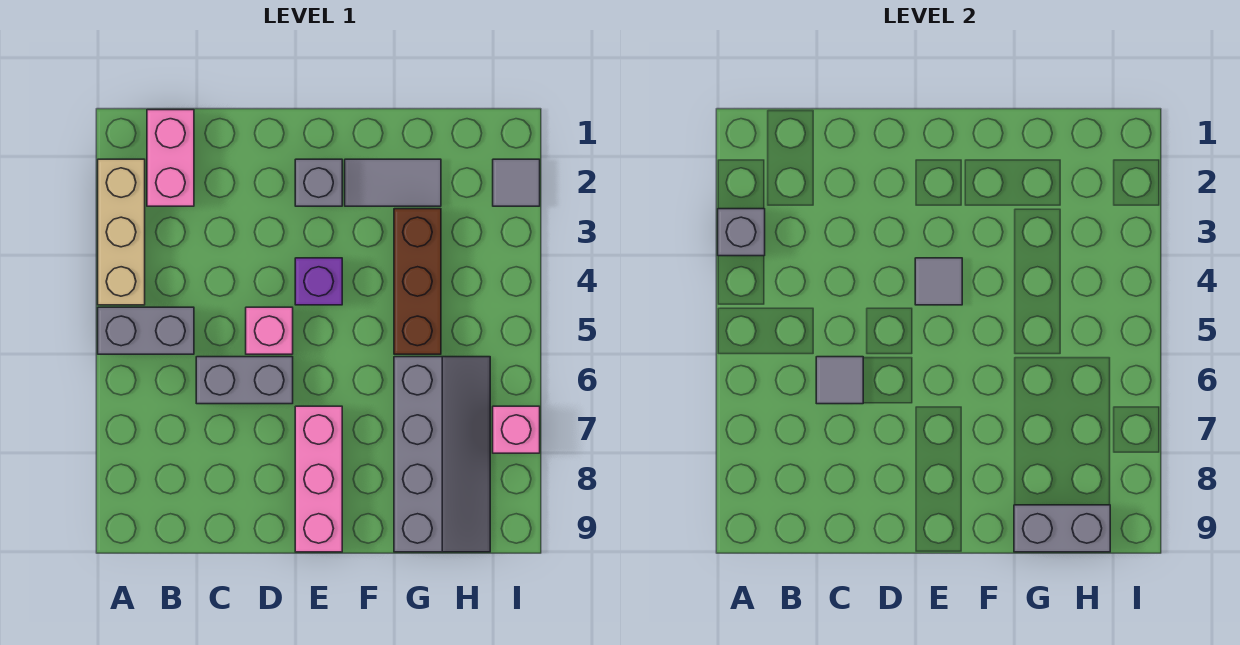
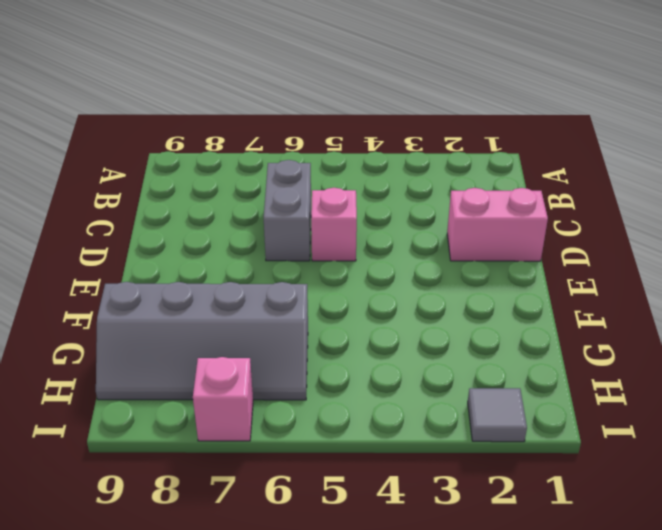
pink 1x2 brick [447,188,548,261] -> pink 1x2 brick moved to [147,110,194,206]
none -> tan 1x3 brick [98,159,145,305]
none -> grey 1x2 brick [98,307,194,354]
none -> grey 1x1 brick [295,159,342,206]

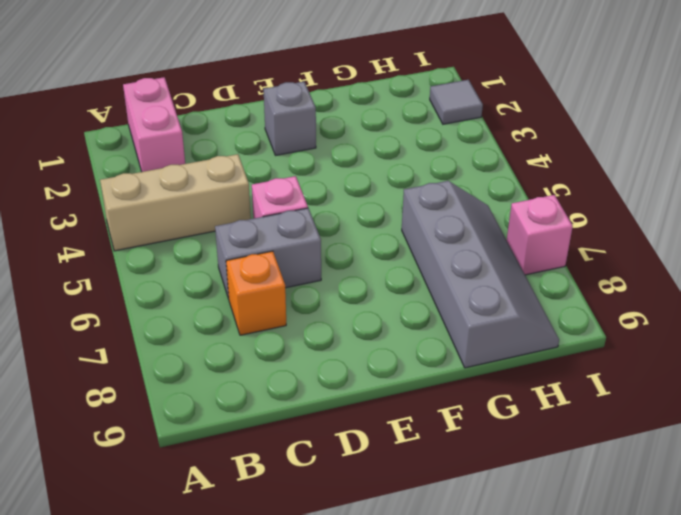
tan 1x3 brick [100,154,251,251] -> tan 1x3 brick turned to [98,159,145,305]
orange 1x1 brick [226,251,286,335] -> none
none -> grey 1x2 brick [98,307,194,354]
none -> purple 1x1 brick [295,258,342,305]
none -> pink 1x3 brick [295,406,342,552]

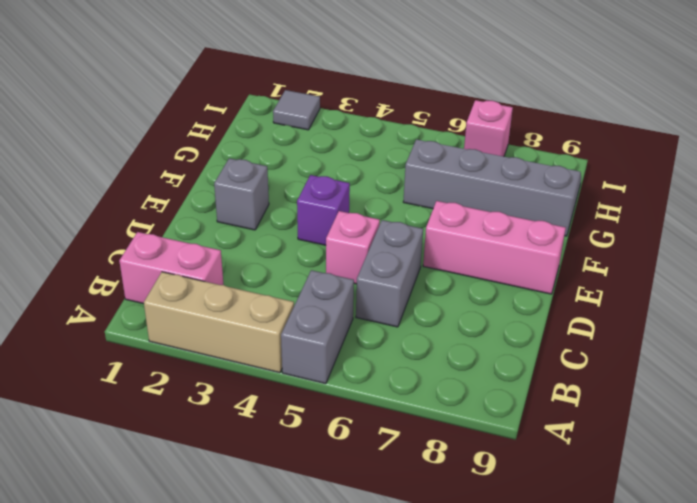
none -> grey 1x2 tile [345,159,441,206]
none -> brown 1x3 brick [394,209,441,354]
none -> grey 1x1 brick [718,209,765,256]

